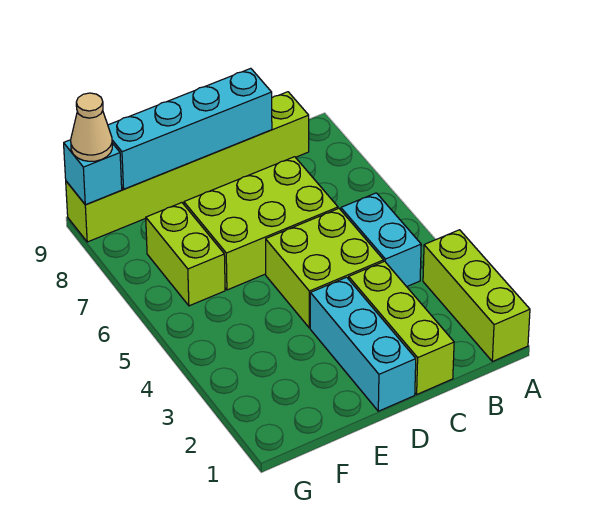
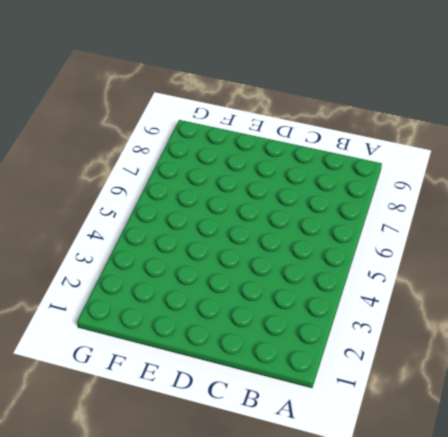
none -> lime 1x3 brick [423,230,530,361]
none -> cyan 1x2 brick [341,193,421,287]

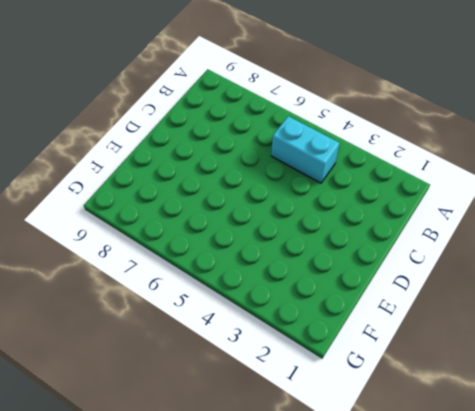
none -> lime 1x3 brick [423,230,530,361]
none -> lime 1x6 brick [66,92,309,242]

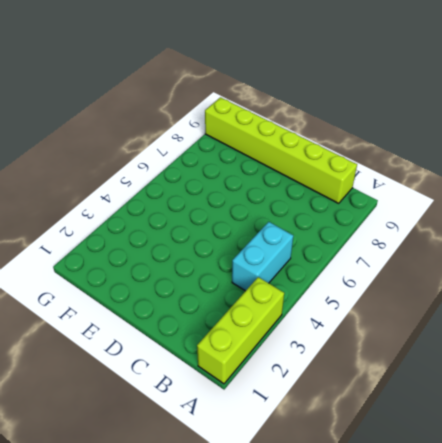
none -> lime 1x3 brick [349,261,454,394]
none -> lime 2x2 brick [266,208,384,328]

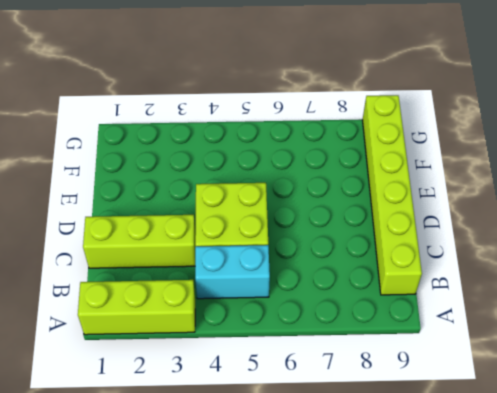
none -> lime 2x3 brick [184,157,338,290]
none -> cyan 1x3 brick [310,277,416,411]

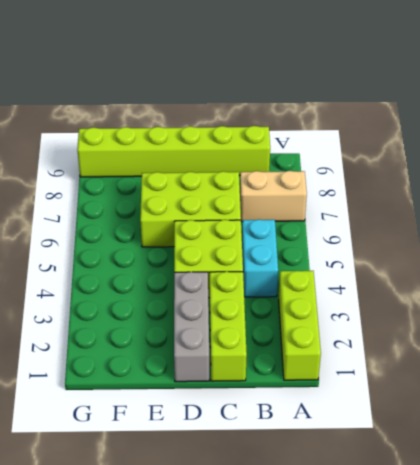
tan 1x2 brick [240,171,307,222] -> none
grey 1x3 brick [174,272,209,382] -> cyan 1x3 brick [310,277,416,411]
none -> lime 1x2 brick [146,203,225,306]
none -> cyan 1x4 brick [108,68,272,189]

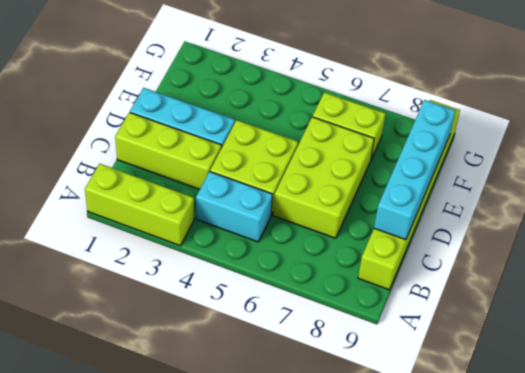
none -> cyan 1x1 brick [64,140,122,205]
none -> tan 1x1 cone [71,93,112,161]

